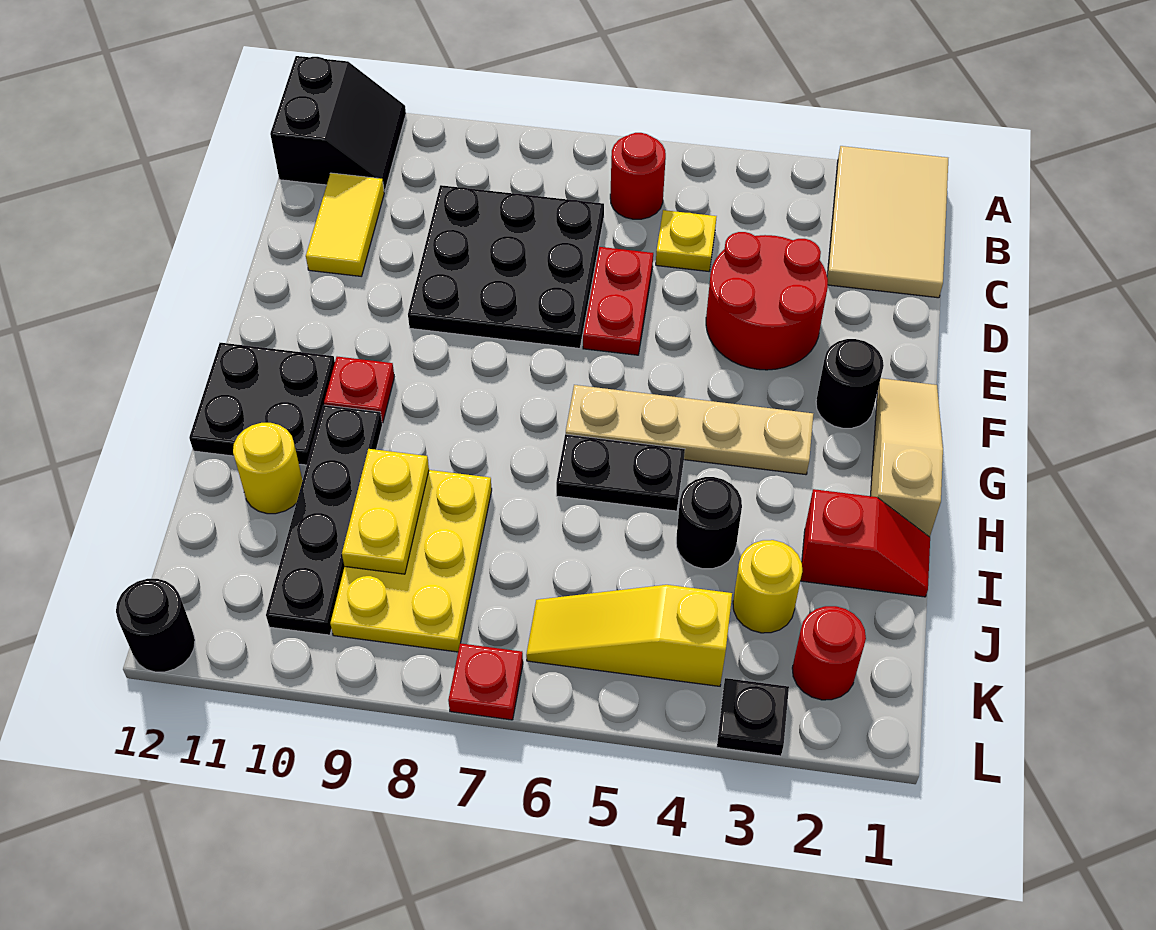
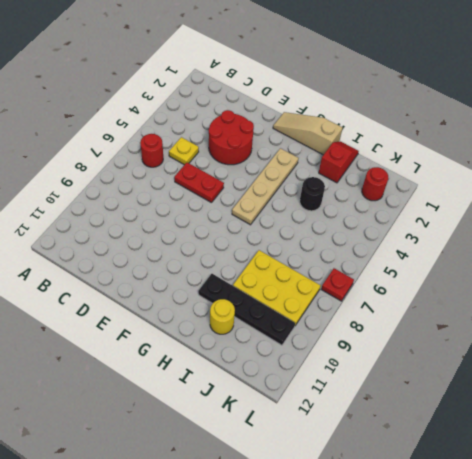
none -> tan 2x3 tile [827,146,948,298]
none -> black 2x2 slope [270,56,406,192]
none -> black 3x3 plate [408,185,604,348]

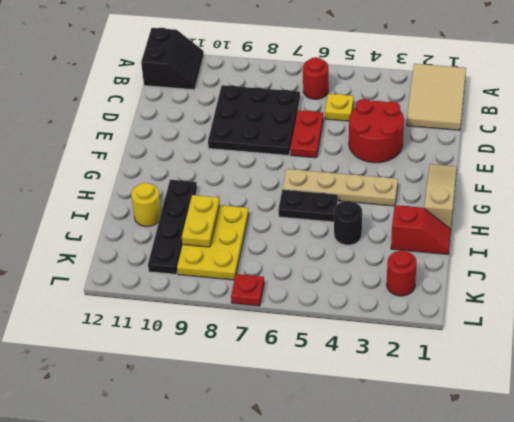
none -> yellow 1x2 tile [306,173,384,276]
none -> black 1x1 round brick [816,339,884,428]
none -> red 1x1 plate [324,357,394,423]

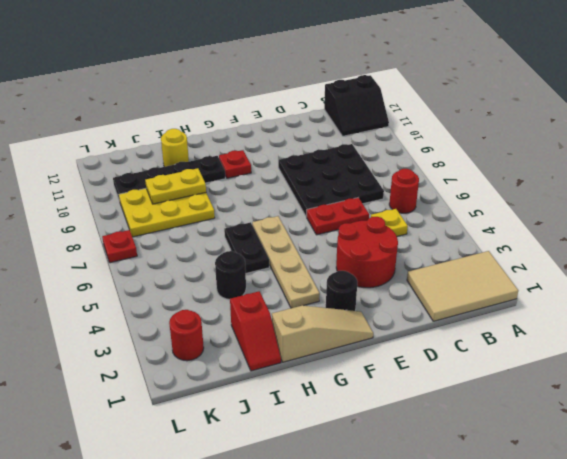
none -> yellow 1x2 tile [306,173,384,276]
none -> black 2x2 plate [189,343,335,465]
none -> yellow 1x1 round brick [733,540,802,633]

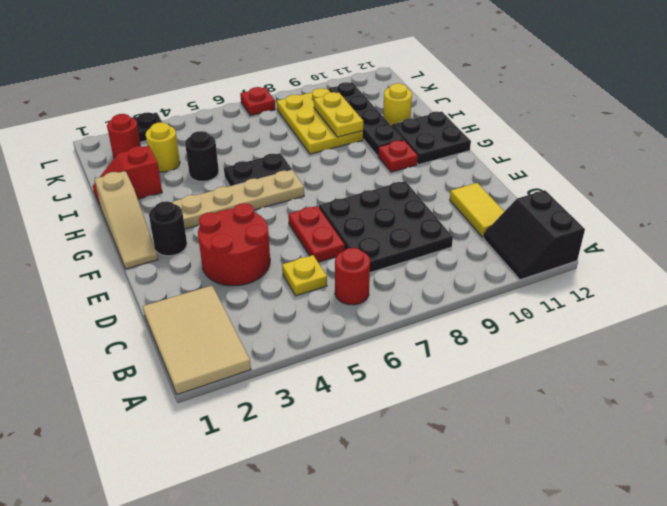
none -> yellow 1x3 slope [526,585,732,686]
none -> black 1x1 round brick [116,579,195,672]

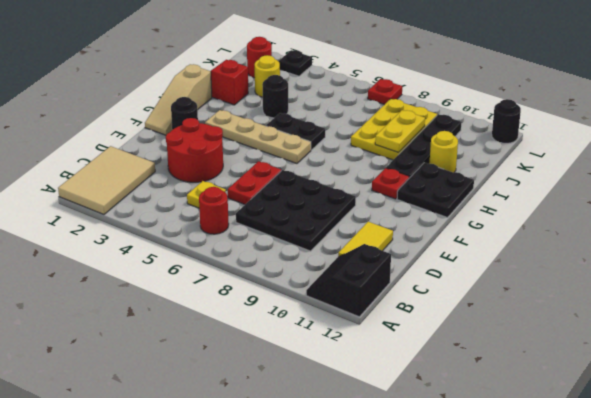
none -> yellow 1x3 slope [526,585,732,686]

